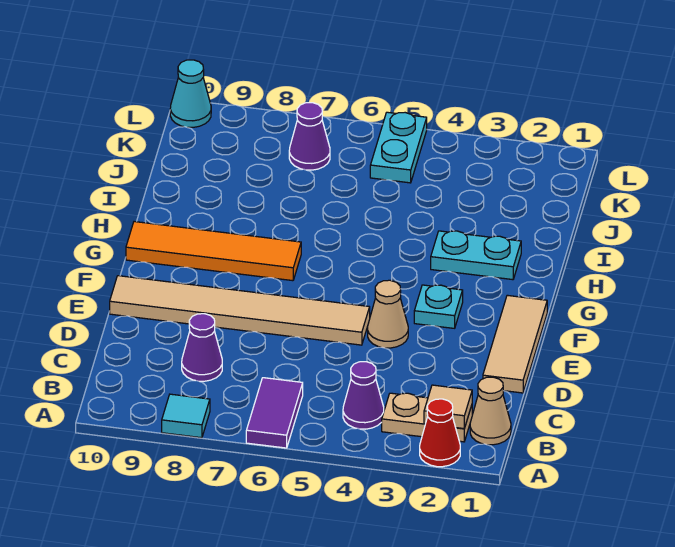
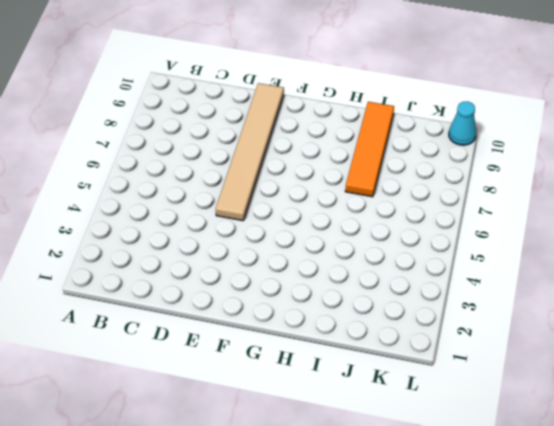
orange 1x4 tile [345,102,394,197] -> orange 1x4 tile moved to [126,222,301,281]
none -> red 1x1 cone [420,399,460,467]
none -> purple 1x2 tile [246,378,303,448]
none -> cyan 1x1 tile [162,394,210,438]

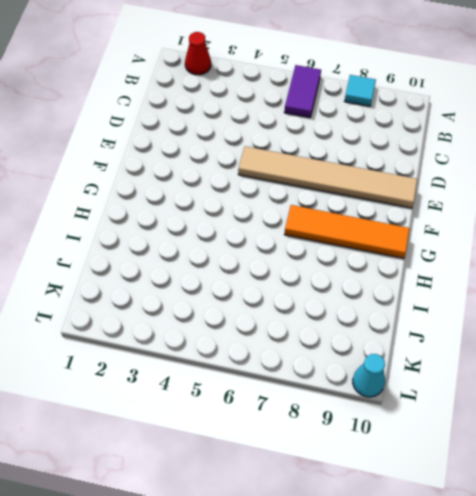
none -> tan 1x1 cone [470,377,511,445]
none -> tan 1x2 plate [382,393,472,442]
none -> purple 1x1 cone [343,362,384,429]

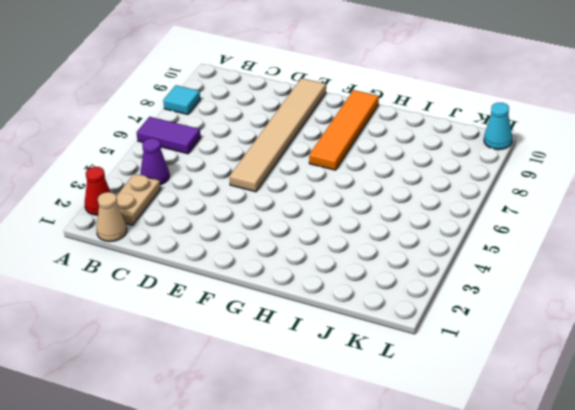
none -> purple 1x1 cone [182,314,222,381]
none -> tan 1x3 tile [483,295,547,393]
none -> tan 1x1 cone [368,280,408,348]

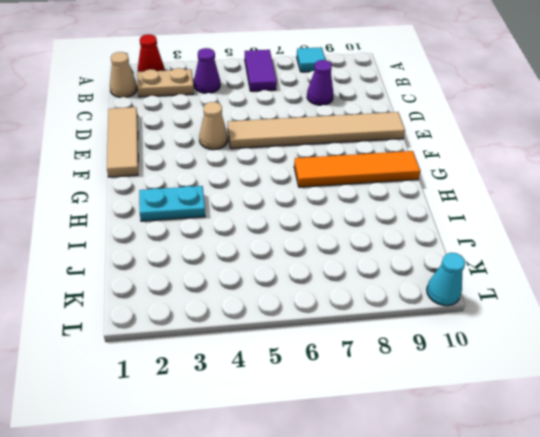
none -> cyan 1x1 plate [414,285,463,328]
none -> cyan 1x2 plate [370,112,427,183]
none -> purple 1x1 cone [289,103,330,170]

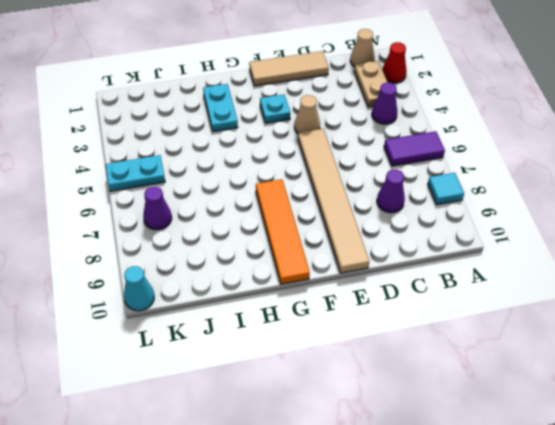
none -> tan 1x1 tile [424,385,472,429]

